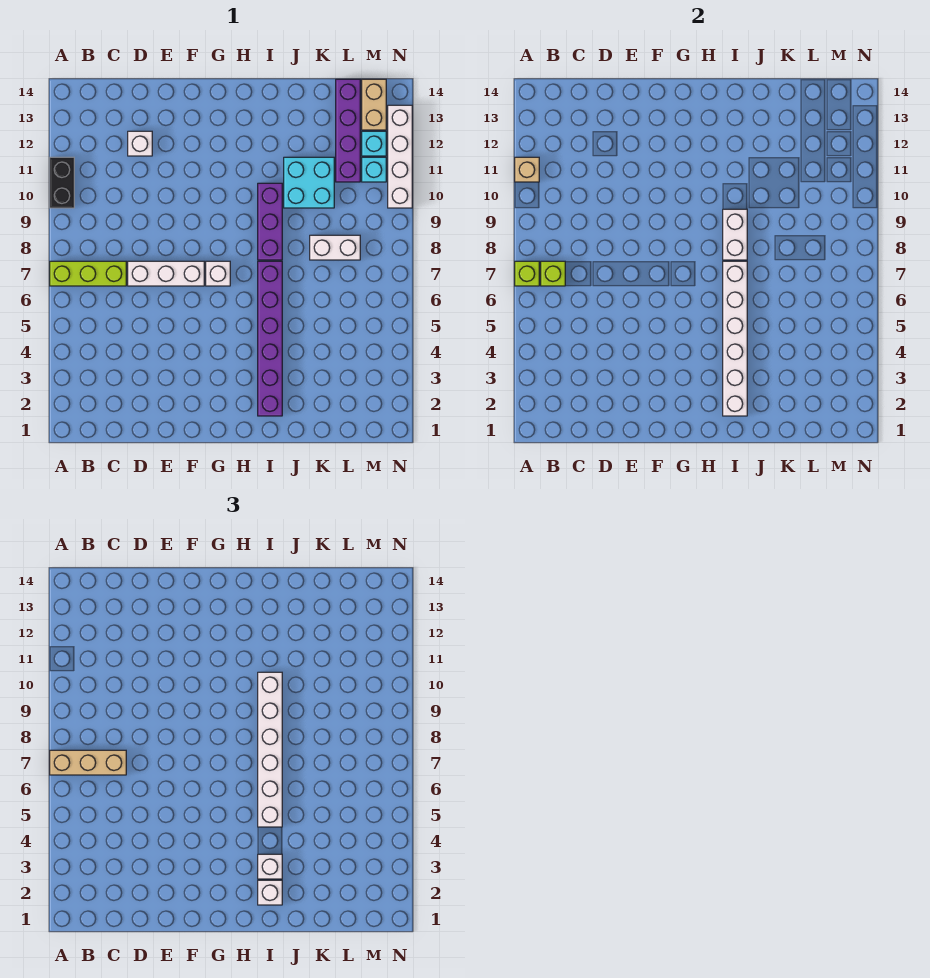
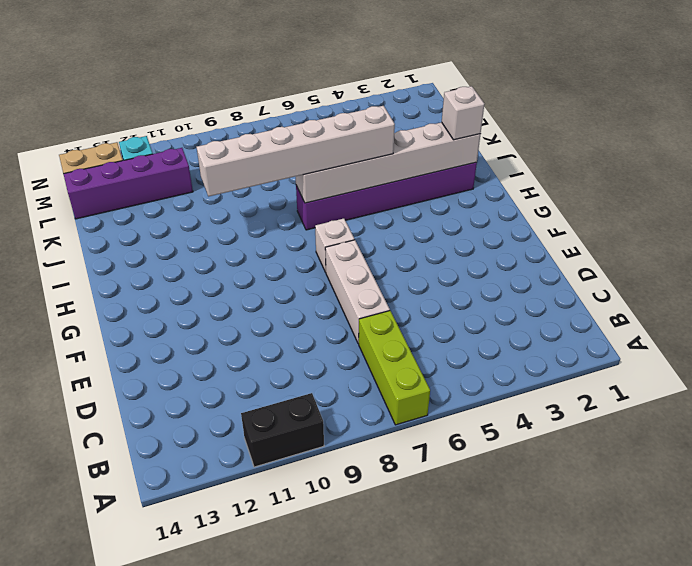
none -> white 1x1 brick [128,131,152,156]
none -> purple 1x3 brick [258,183,282,260]
none -> cyan 2x2 brick [284,157,334,208]

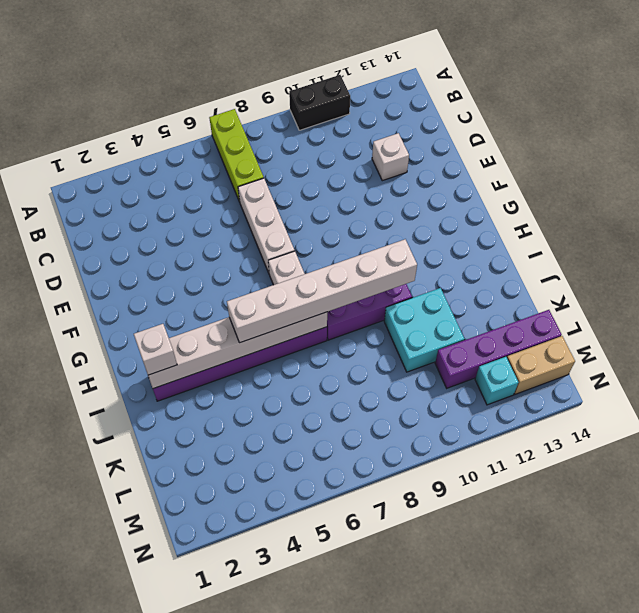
none -> white 1x2 brick [310,235,360,260]
none -> cyan 1x1 brick [362,157,386,182]
none -> white 1x4 brick [388,105,412,208]

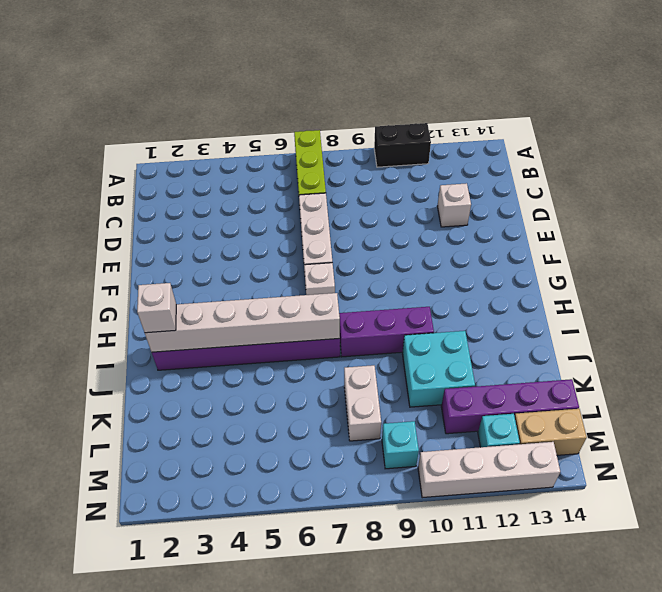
cyan 1x1 brick [382,421,419,469] -> cyan 1x1 brick moved to [362,157,386,182]
none -> lime 1x1 brick [515,261,539,286]
none -> tan 1x1 brick [515,157,539,182]
none -> lime 1x1 brick [541,261,565,286]

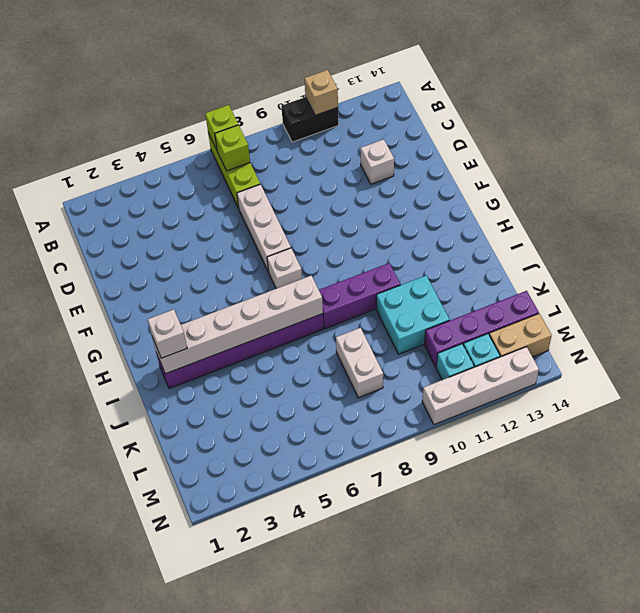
none -> white 1x2 brick [723,209,747,260]
none -> tan 1x3 brick [50,750,126,775]
none -> white 1x1 brick [258,854,282,879]

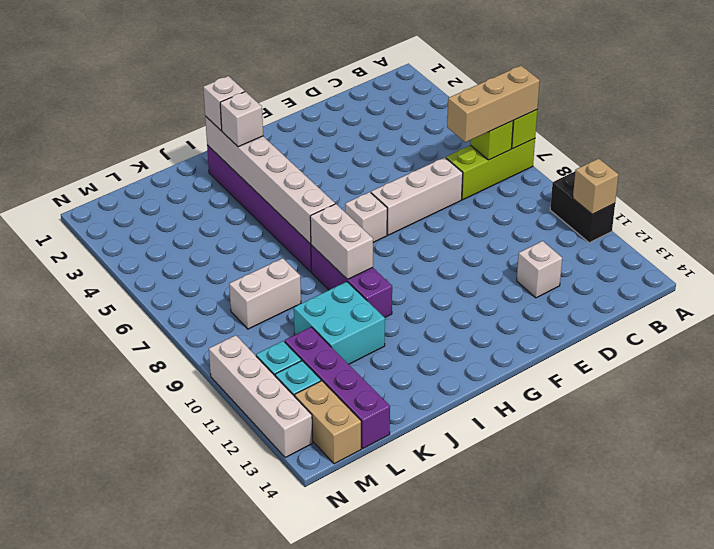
none -> white 1x6 brick [258,672,282,827]

